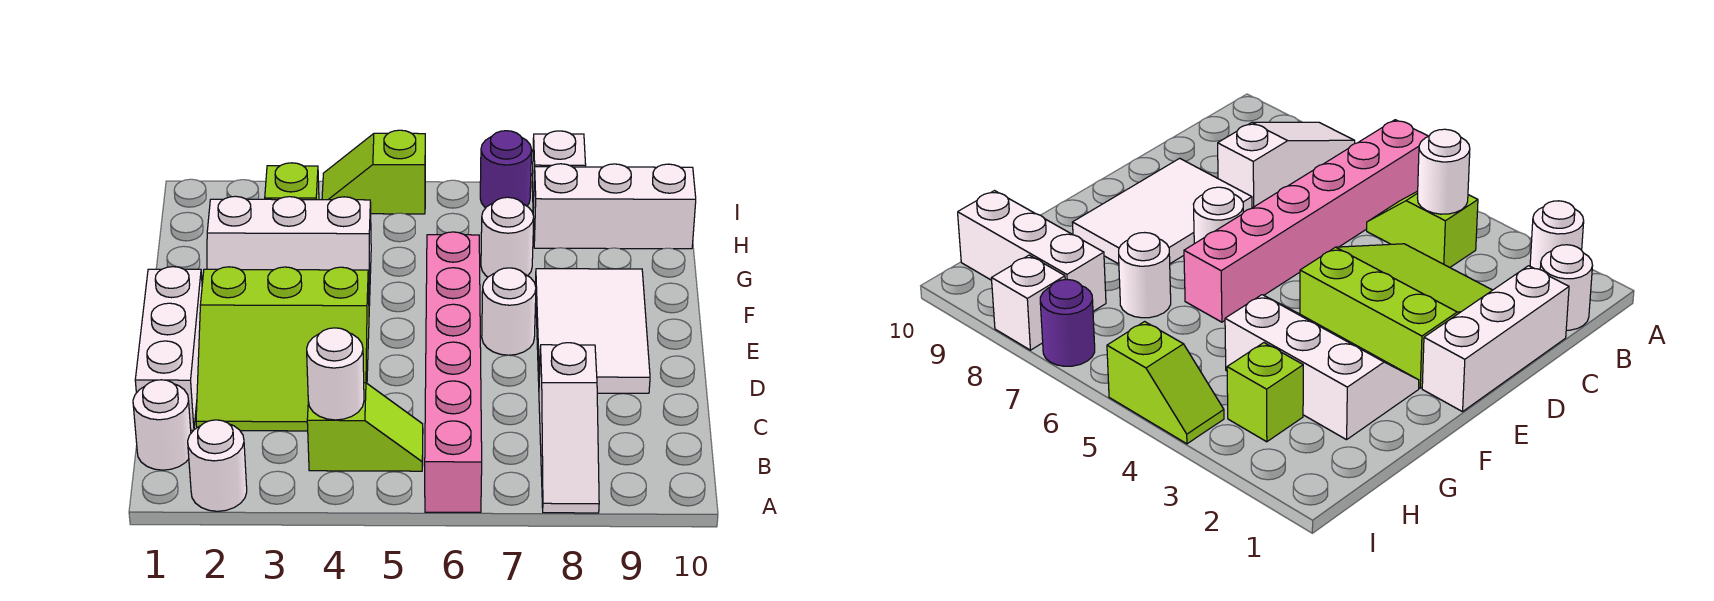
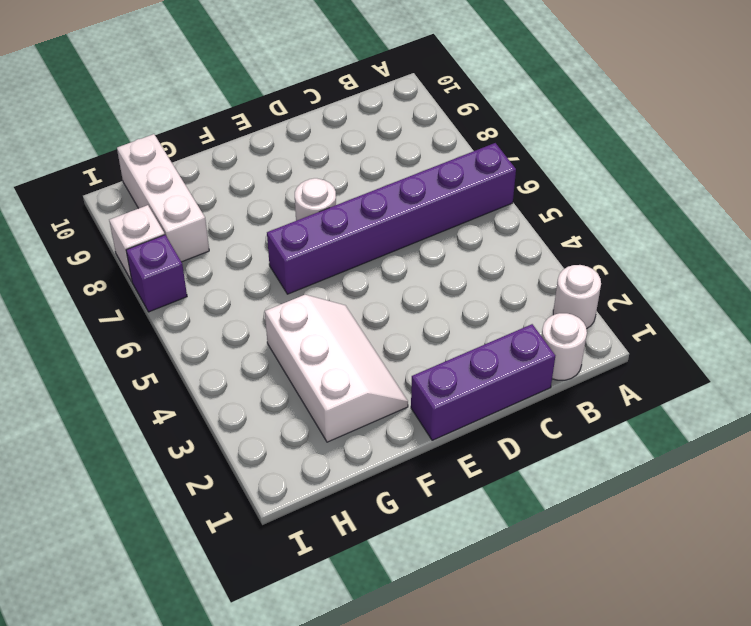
purple 1x6 brick [267,143,516,294] -> pink 1x6 brick [425,232,482,512]
purple 1x3 brick [411,324,555,440] -> white 1x3 brick [135,267,202,430]
purple 1x1 brick [126,235,187,312] -> purple 1x1 round brick [480,131,532,208]
none -> white 1x3 slope [539,343,599,513]
none -> lime 1x2 slope [307,383,423,471]
none -> lime 3x3 slope [196,267,369,431]

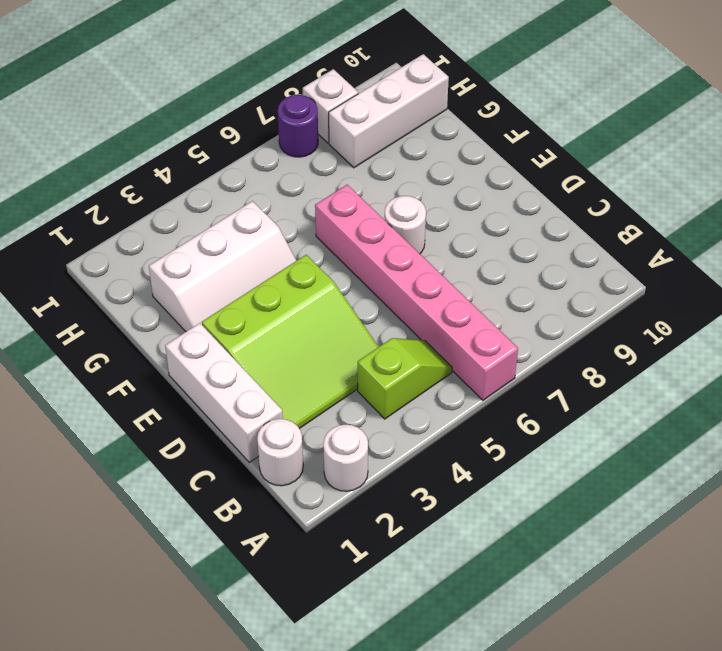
none -> white 1x3 slope [539,343,599,513]
none -> white 2x3 tile [535,269,650,393]
none -> white 1x1 round brick [481,197,534,277]

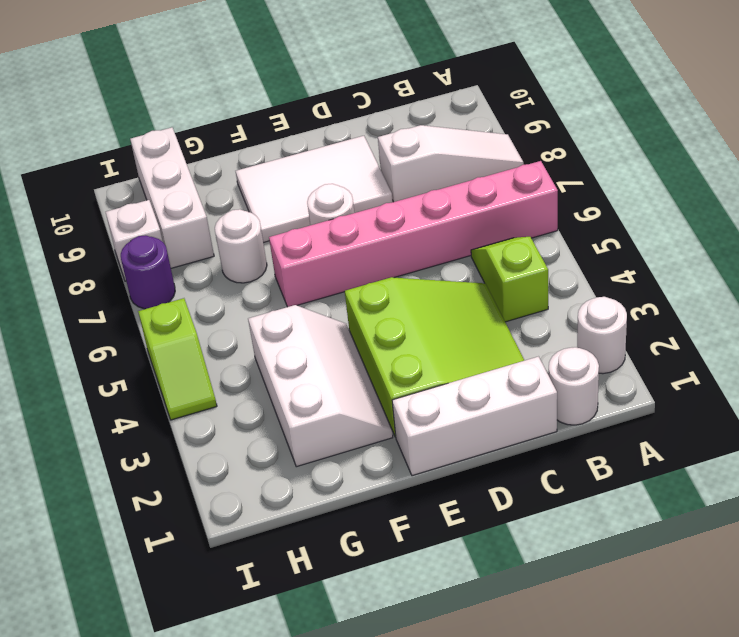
none -> lime 1x1 brick [265,163,319,200]
none -> white 1x1 round brick [307,328,364,420]

